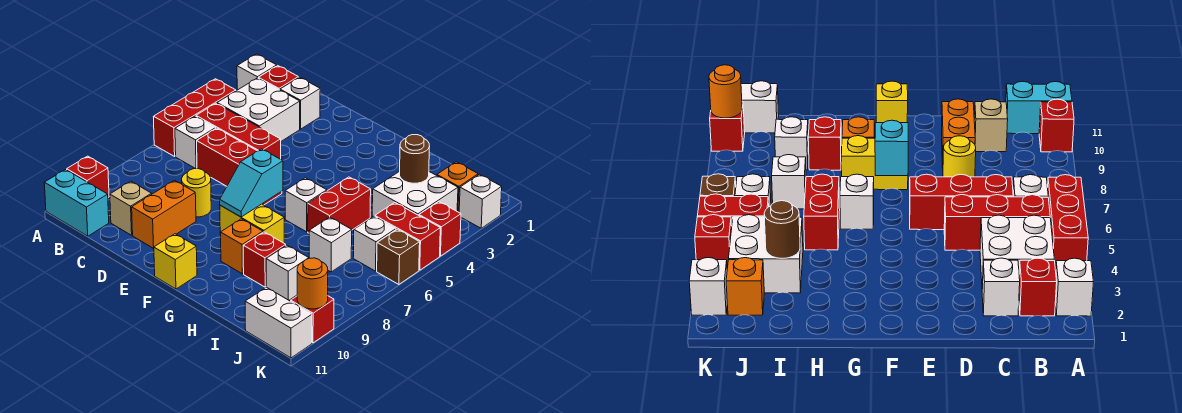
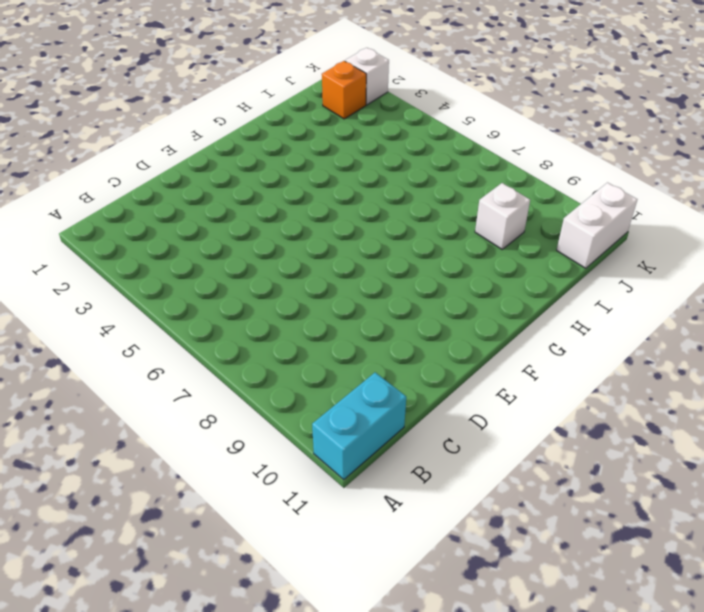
none -> white 1x1 brick [237,54,277,90]
none -> red 1x3 brick [153,79,236,156]
none -> red 1x1 brick [67,156,109,197]
none -> red 1x1 brick [258,66,298,90]

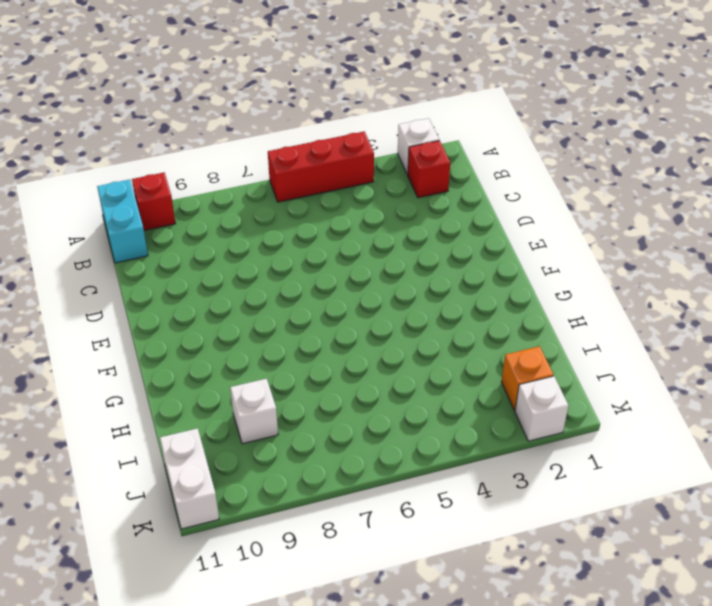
none -> white 2x2 brick [217,78,300,141]
none -> red 1x3 brick [196,103,281,159]
none -> white 1x1 brick [175,116,216,169]
none -> white 1x1 brick [280,77,320,129]

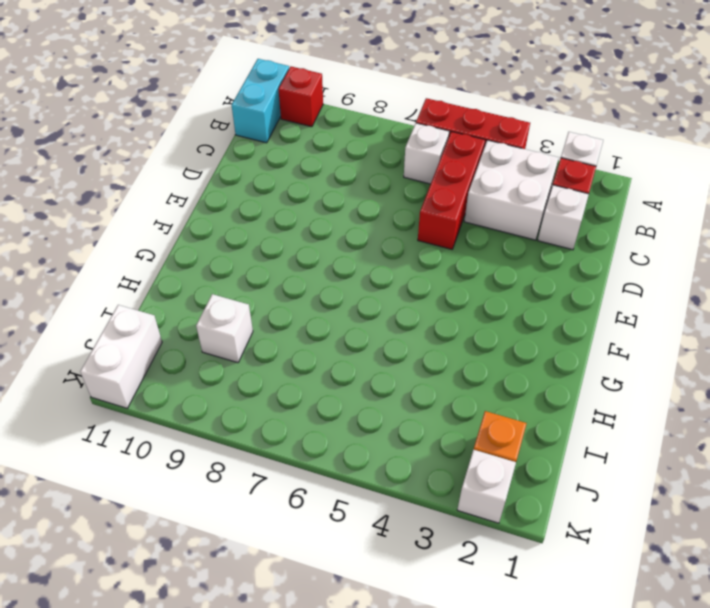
none -> red 1x3 brick [197,128,282,205]
none -> tan 1x1 brick [110,181,152,235]
none -> yellow 1x1 round brick [182,169,211,217]
none -> orange 1x2 brick [132,180,196,248]

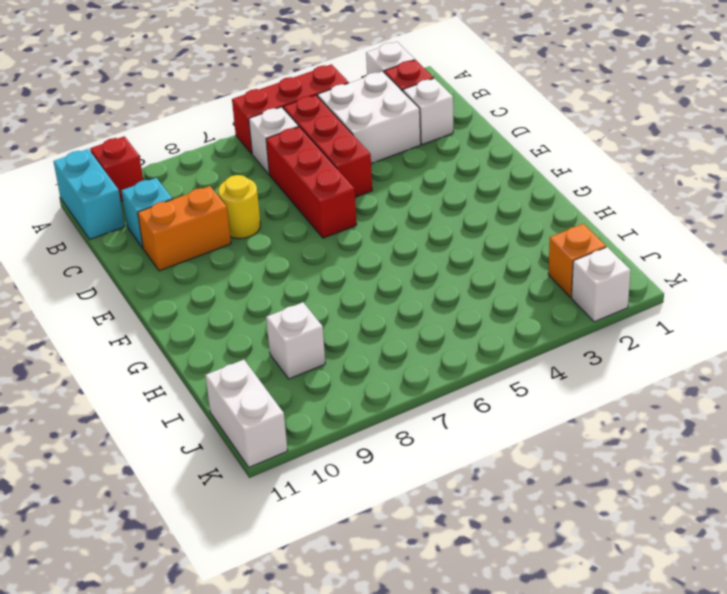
cyan 1x1 brick [121,178,172,248] -> tan 1x1 brick [110,181,152,235]
none -> yellow 1x2 brick [220,204,284,243]
none -> yellow 1x1 brick [154,234,197,289]
none -> white 1x1 brick [285,178,327,232]
none -> orange 1x1 brick [221,219,263,274]

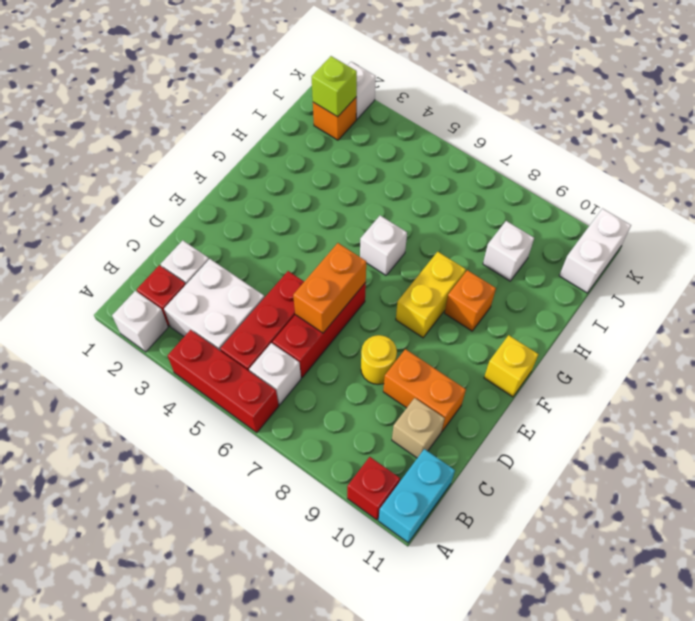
orange 1x2 brick [293,243,366,333] -> none
lime 1x1 brick [312,56,357,117] -> none
none -> red 1x2 brick [308,177,371,233]
none -> red 1x1 brick [243,232,286,287]
none -> white 2x2 brick [372,171,458,217]
none -> white 1x1 brick [309,217,352,272]

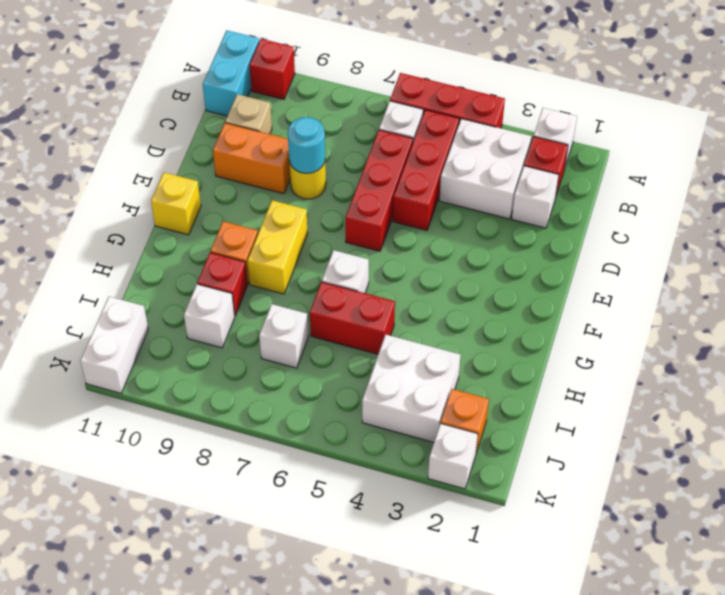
cyan 1x1 round brick [288,117,325,173] -> none
none -> red 1x2 brick [375,203,440,270]
none -> white 1x1 brick [353,216,396,271]
none -> red 1x1 brick [419,202,461,256]
none -> brown 1x1 brick [377,229,420,284]

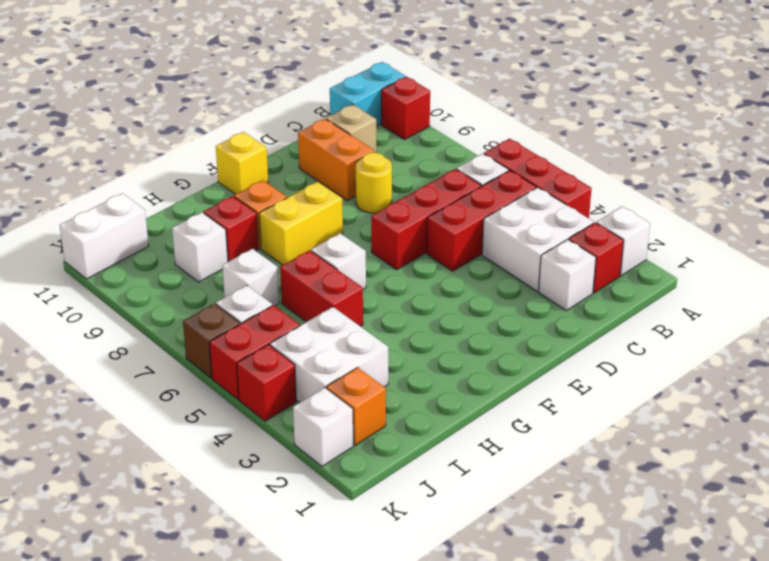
none -> red 1x1 brick [291,296,334,343]
none -> cyan 1x2 slope [220,149,283,217]
none -> brown 1x1 round brick [400,135,430,183]
none -> orange 1x1 round brick [297,258,328,309]

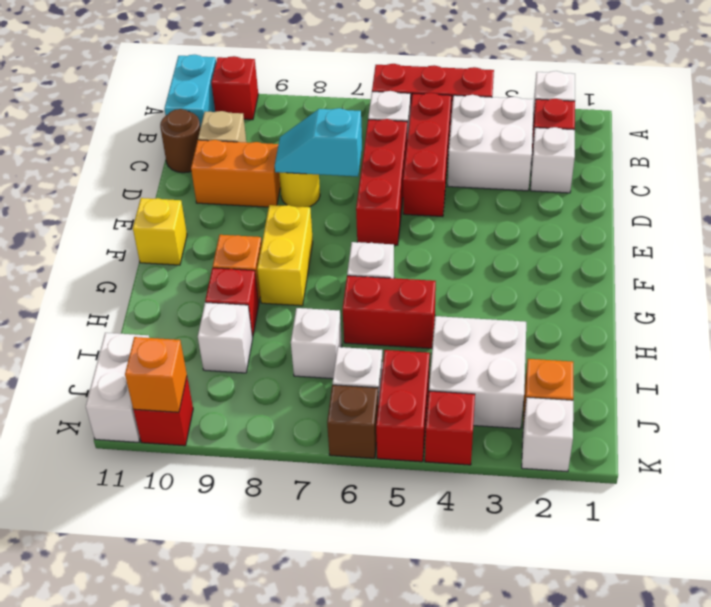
brown 1x1 round brick [160,109,200,173] -> brown 1x1 round brick moved to [400,135,430,183]
cyan 1x2 slope [275,108,362,177] -> cyan 1x2 slope moved to [220,149,283,217]
orange 1x1 brick [125,337,187,412] -> orange 1x1 round brick [297,258,328,309]

